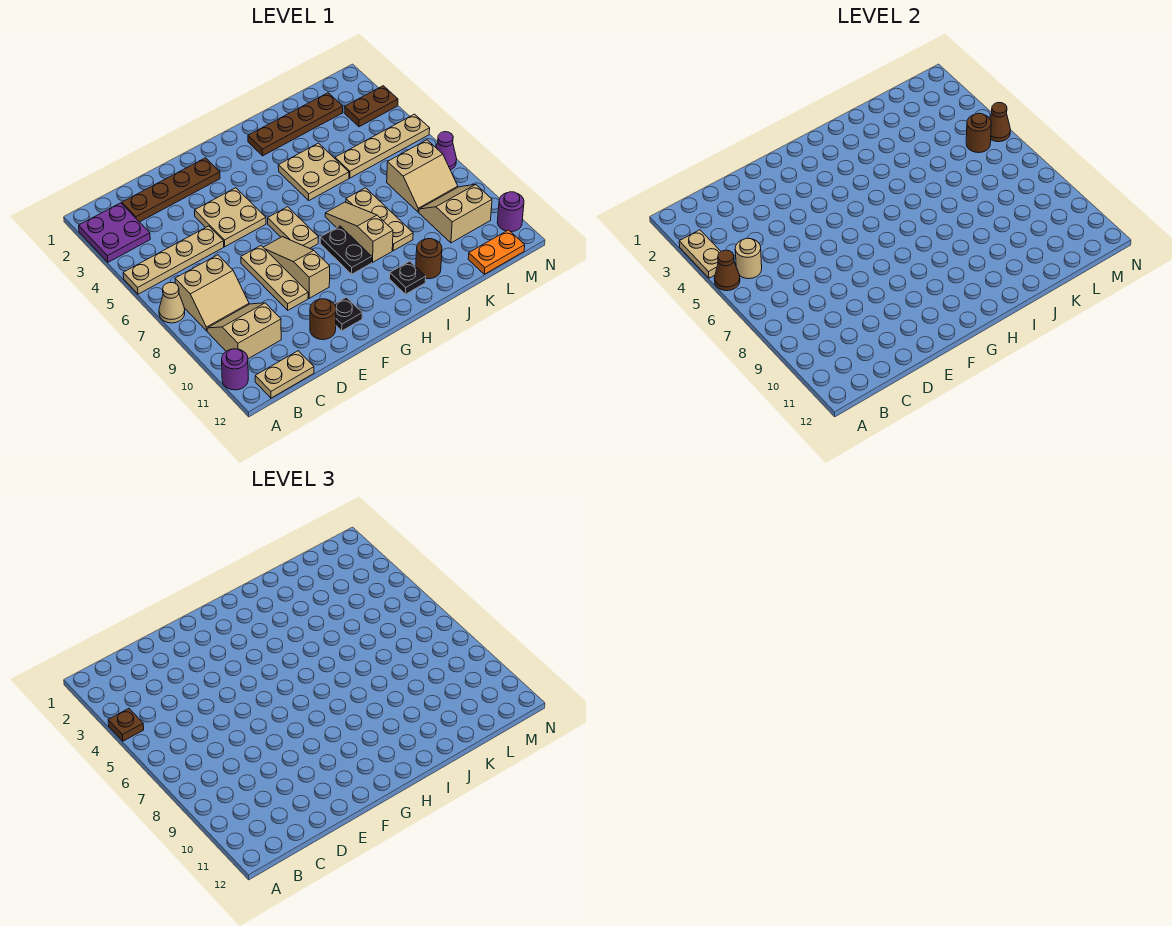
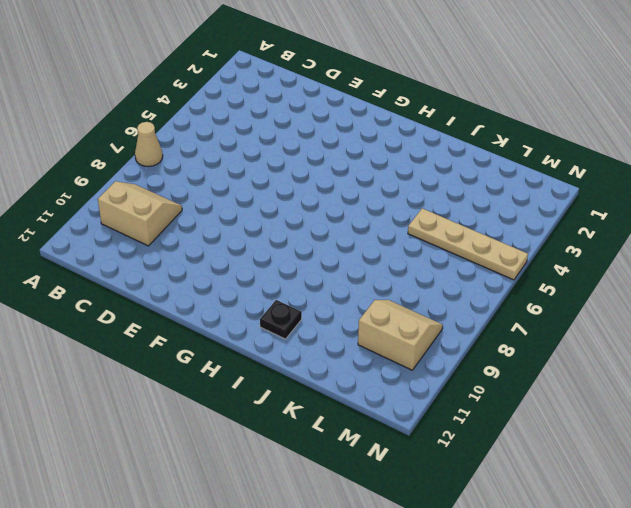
none -> purple 2x2 plate [79,203,150,262]
none -> tan 1x4 plate [123,226,224,294]
none -> purple 1x1 round brick [222,349,248,390]
none -> tan 2x2 slope [175,255,249,331]

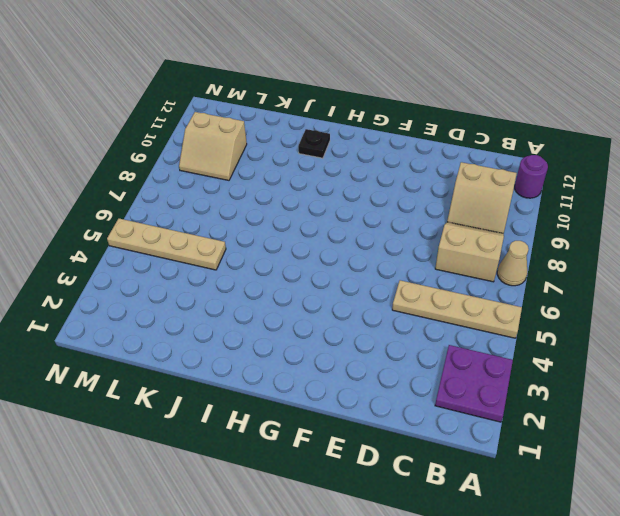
none -> tan 1x2 plate [255,351,314,398]
none -> brown 1x4 plate [122,158,220,222]
none -> tan 2x2 plate [195,188,266,247]
none -> tan 1x3 plate [241,246,308,310]

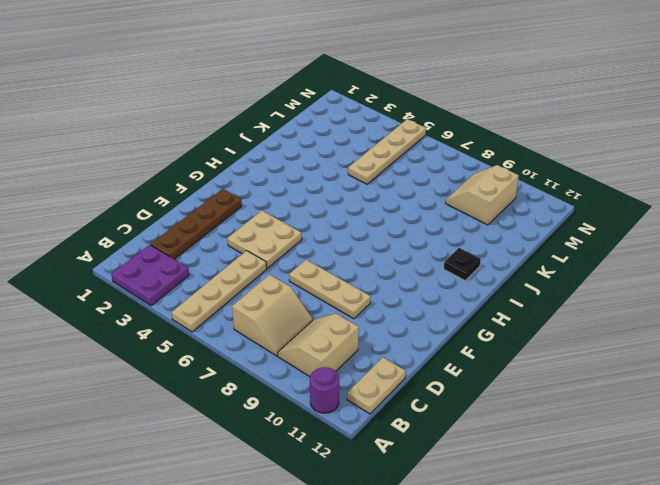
none -> tan 1x1 cone [159,282,185,323]
none -> brown 1x1 round brick [310,299,336,340]
none -> tan 1x3 slope [263,237,330,298]
none -> black 1x1 plate [334,297,362,331]

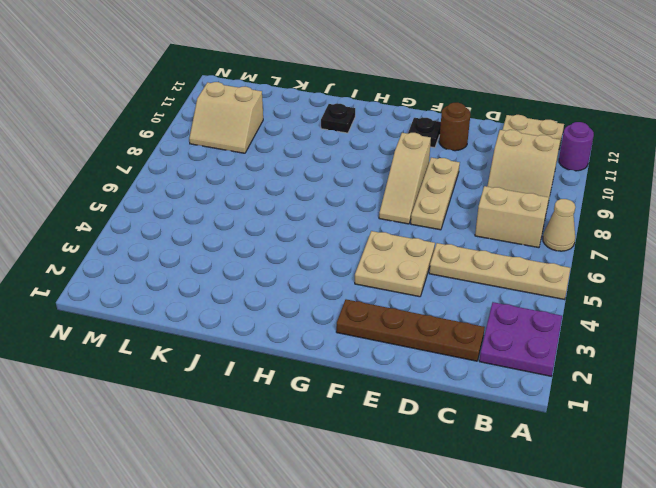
none -> tan 1x2 plate [268,207,319,248]
none -> black 1x2 plate [320,226,372,274]
none -> brown 1x4 plate [248,93,343,156]
none -> tan 2x2 plate [278,143,349,200]

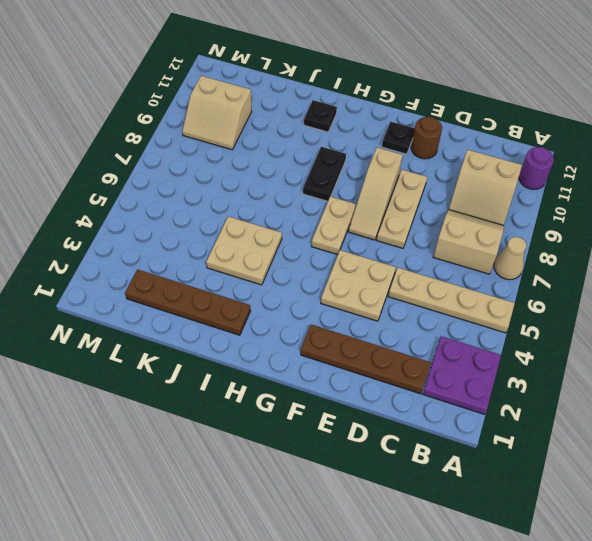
none -> tan 1x2 plate [255,351,314,398]
none -> tan 1x3 slope [325,202,393,262]
none -> tan 1x3 plate [346,188,413,251]
none -> brown 1x1 round brick [416,238,442,279]

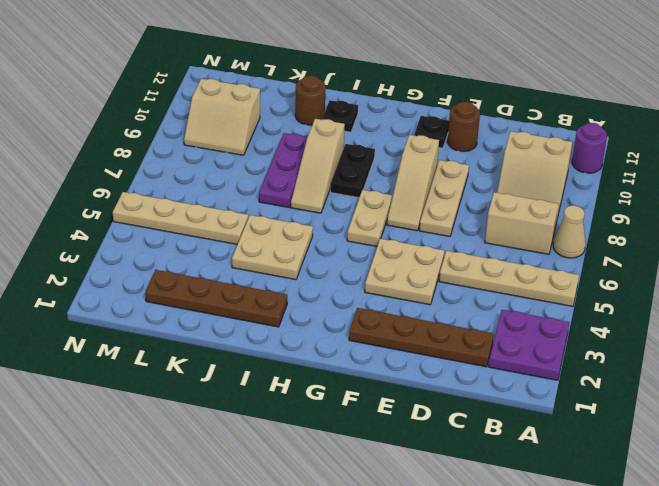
purple 1x3 plate [259,133,307,207] -> tan 1x3 plate [346,188,413,251]
none -> tan 1x2 plate [255,351,314,398]
none -> tan 2x2 slope [387,140,458,212]
none -> orange 1x2 plate [468,230,525,274]
none -> brown 1x2 plate [344,86,398,127]

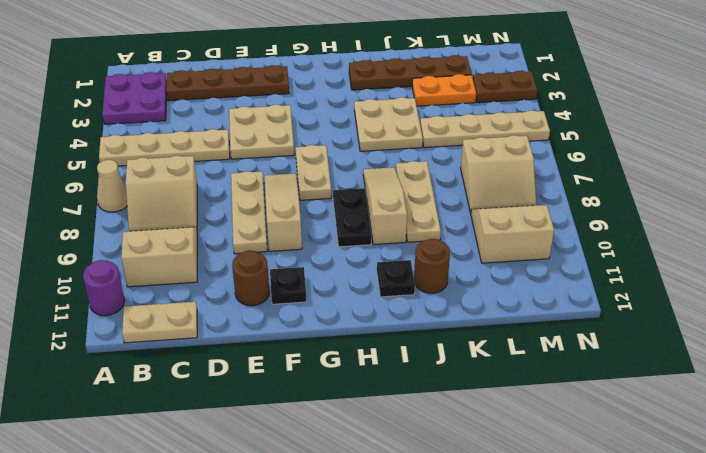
orange 1x2 plate [412,74,476,106] -> orange 1x2 plate moved to [468,230,525,274]
none -> purple 1x1 cone [436,132,457,170]
none -> purple 1x1 round brick [497,192,524,232]
none -> tan 1x2 plate [679,230,721,278]
none -> brown 1x1 cone [714,250,740,291]

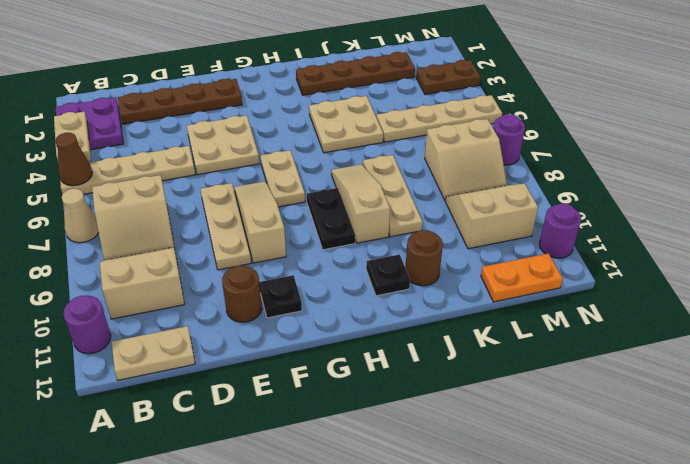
purple 1x1 round brick [493,114,525,165] -> purple 1x1 cone [436,132,457,170]
none -> tan 1x1 round brick [735,238,762,279]
none -> brown 1x1 round brick [966,113,991,153]
none -> brown 1x1 cone [990,103,1011,142]
none -> brown 1x1 plate [108,709,144,741]

